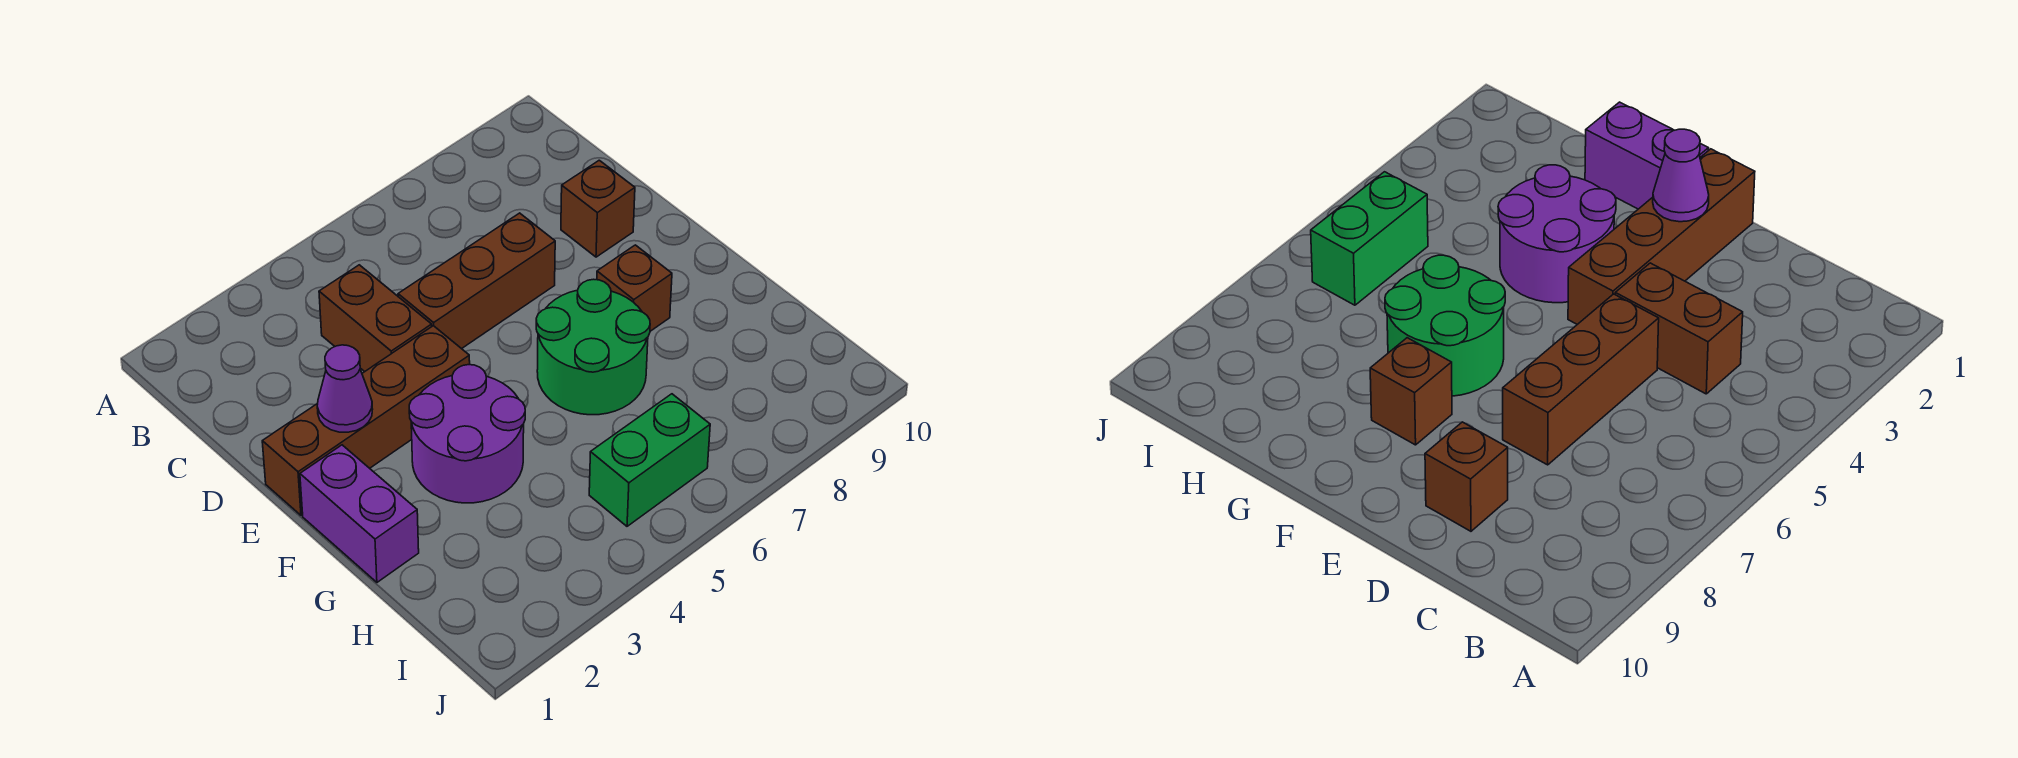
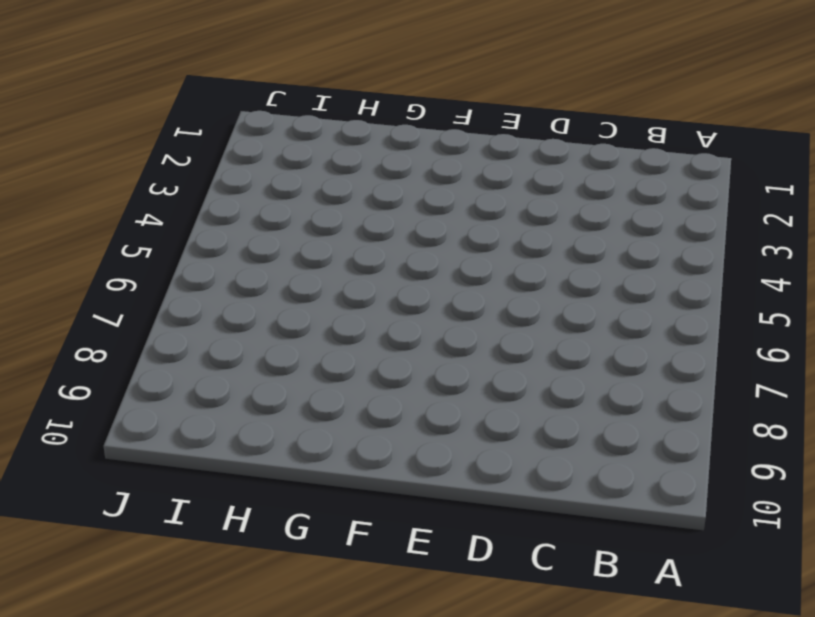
none -> brown 1x2 brick [319,265,432,372]
none -> brown 1x3 brick [398,213,555,349]

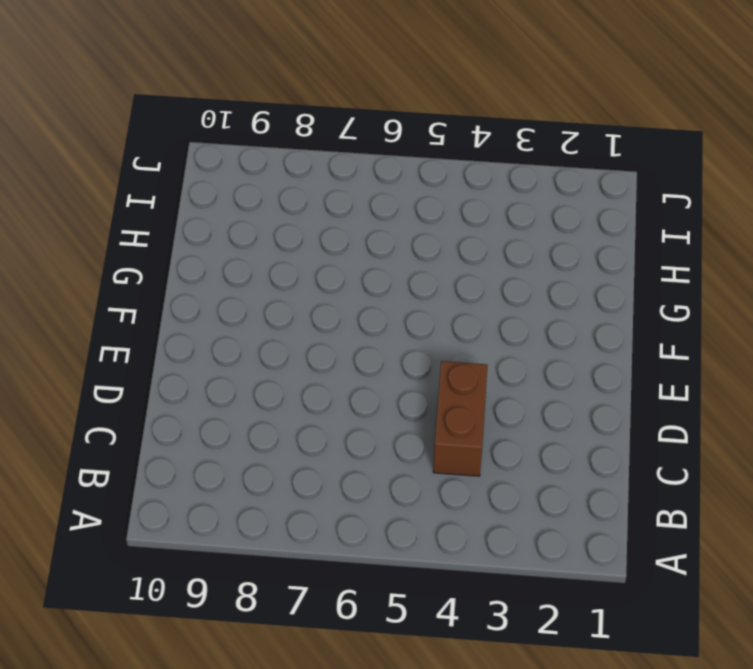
none -> brown 1x3 brick [398,213,555,349]
none -> brown 1x1 brick [561,160,635,257]

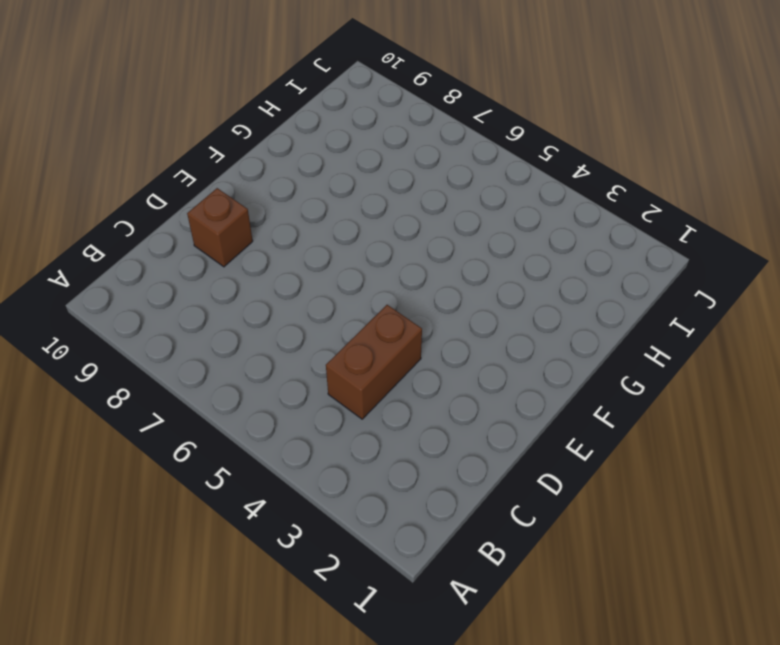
none -> brown 1x3 brick [398,213,555,349]
none -> brown 1x4 brick [262,326,470,515]

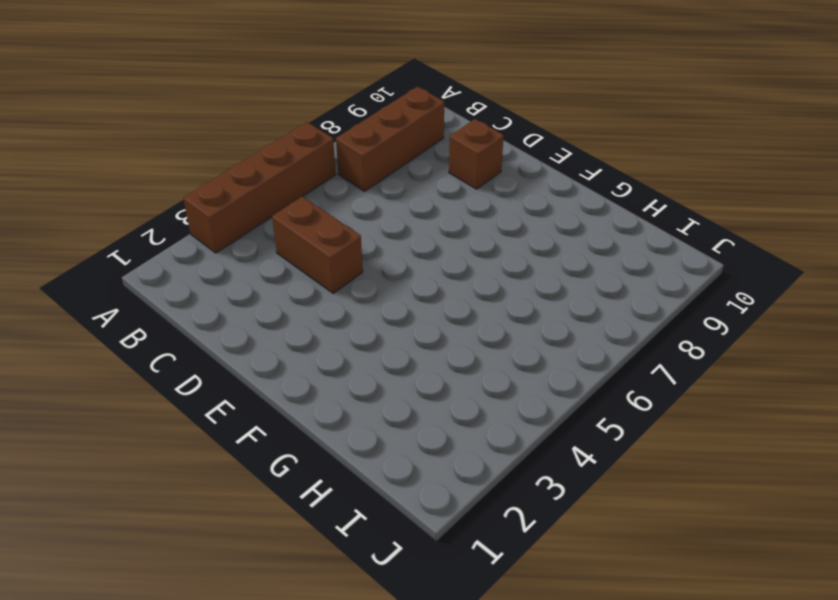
brown 1x4 brick [183,122,336,253] -> brown 1x4 brick moved to [262,326,470,515]
brown 1x3 brick [336,87,444,191] -> brown 1x3 brick moved to [398,213,555,349]
none -> purple 1x2 brick [300,445,419,582]
none -> purple 2x2 round brick [409,365,525,503]

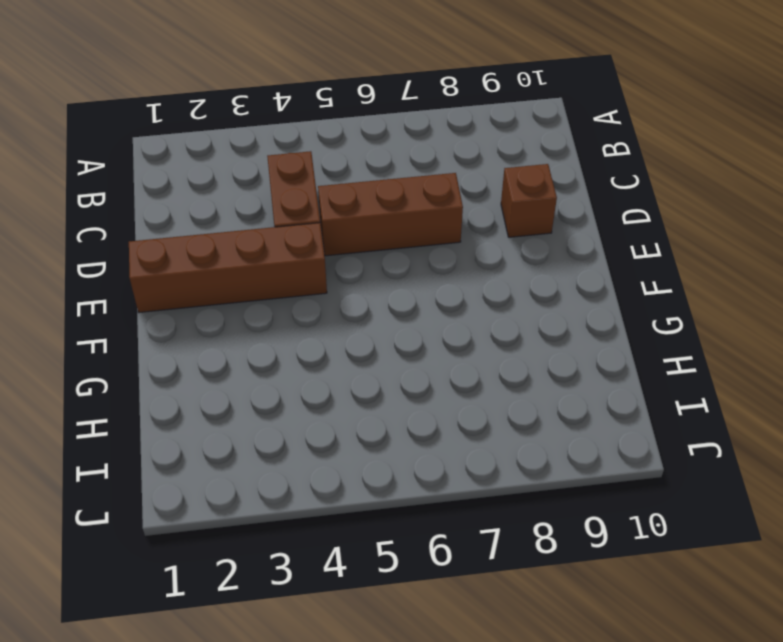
none -> purple 1x2 brick [300,445,419,582]
none -> purple 2x2 round brick [409,365,525,503]

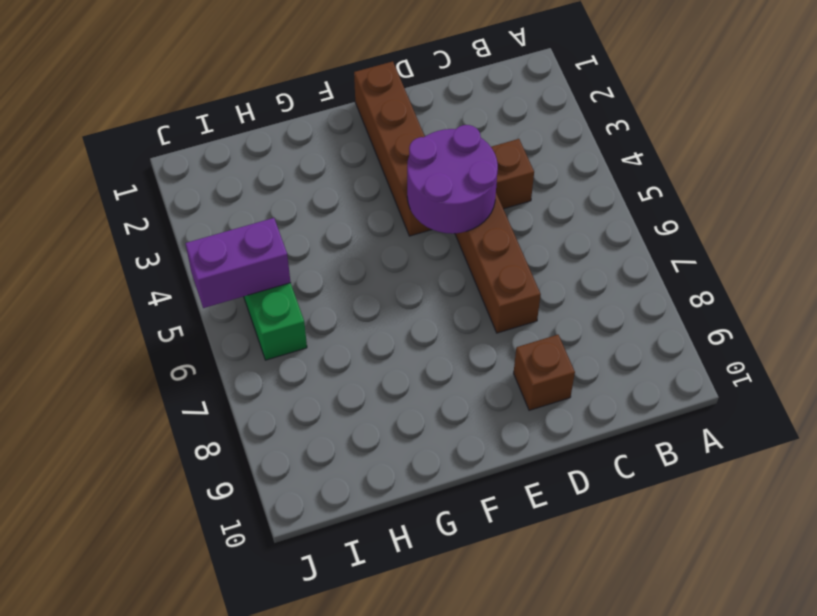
purple 2x2 round brick [407,125,498,234] -> purple 2x2 round brick moved to [409,365,525,503]
purple 1x2 brick [185,218,291,308] -> purple 1x2 brick moved to [300,445,419,582]
none -> green 2x2 round brick [536,279,650,415]
none -> brown 1x1 brick [597,245,672,331]

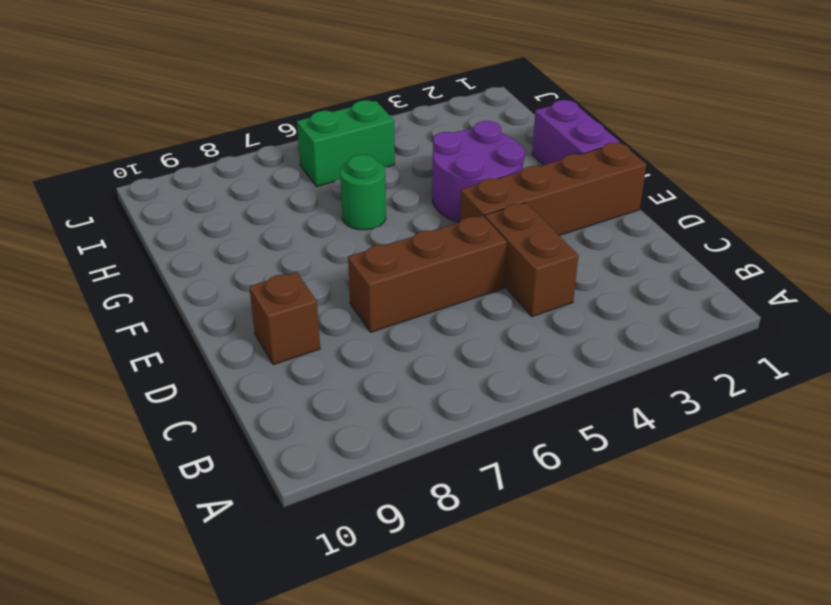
green 1x1 round brick [340,155,386,230] -> green 2x2 round brick [536,279,650,415]
none -> brown 1x1 brick [597,245,672,331]
none -> purple 1x1 cone [317,345,373,432]

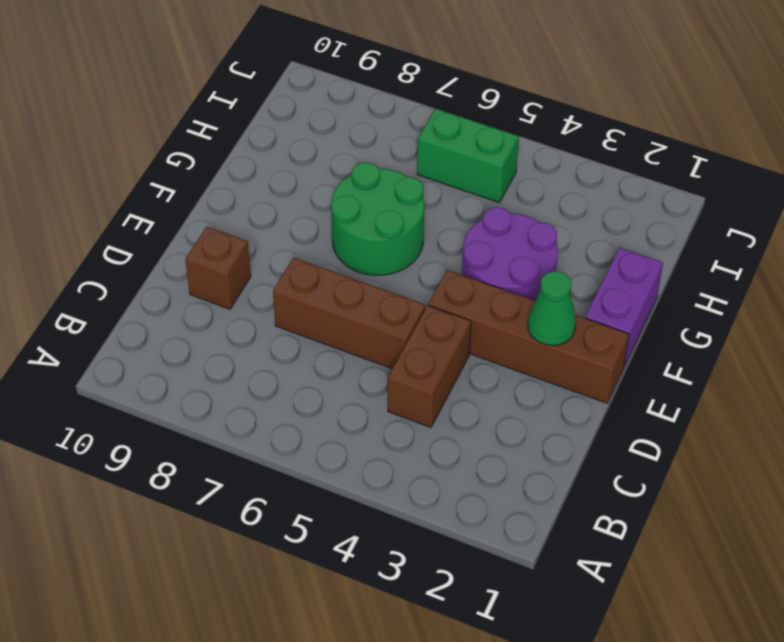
green 1x1 cone [528,271,576,345] -> purple 1x1 cone [317,345,373,432]
none -> brown 1x1 brick [597,245,672,331]

